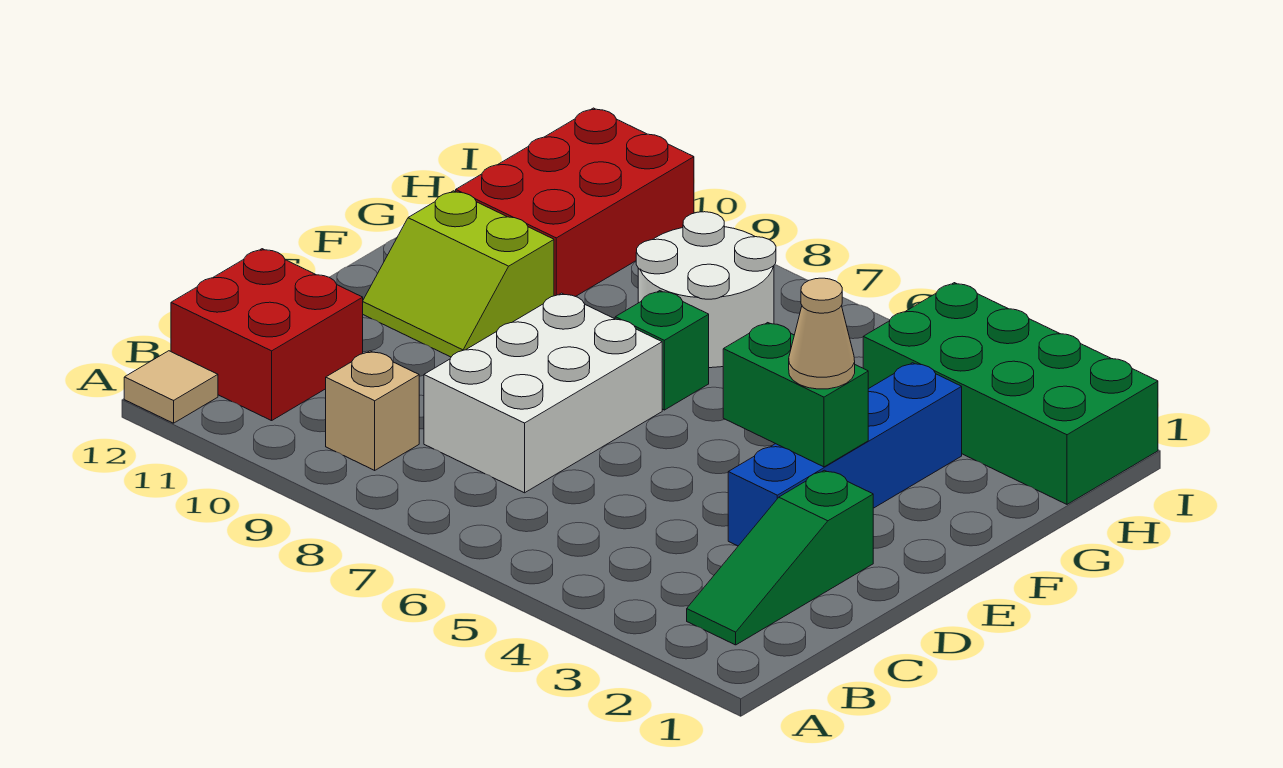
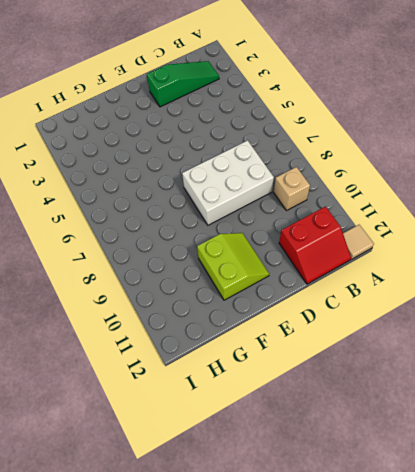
red 2x2 slope [279,206,351,284] -> red 2x2 brick [171,249,363,421]
none -> blue 1x4 brick [728,363,962,546]
none -> green 1x1 brick [615,291,709,410]
none -> white 2x2 round brick [636,212,776,368]

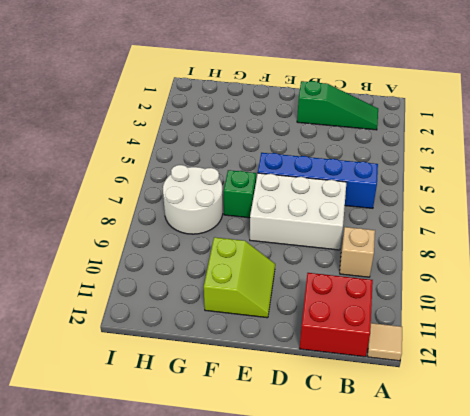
blue 1x4 brick [258,153,378,208] -> blue 1x4 brick moved to [728,363,962,546]
none -> red 2x3 brick [456,108,694,297]
none -> green 2x4 brick [863,283,1158,504]
none -> green 1x2 brick [723,323,868,467]

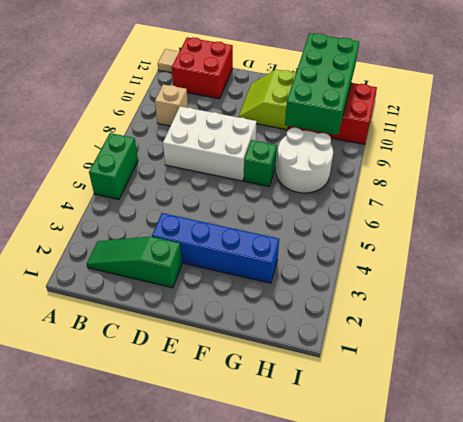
green 1x2 brick [89,133,138,199] -> green 1x2 brick moved to [723,323,868,467]
green 2x4 brick [285,33,359,135] -> green 2x4 brick moved to [863,283,1158,504]
none -> tan 1x1 cone [789,278,855,389]

